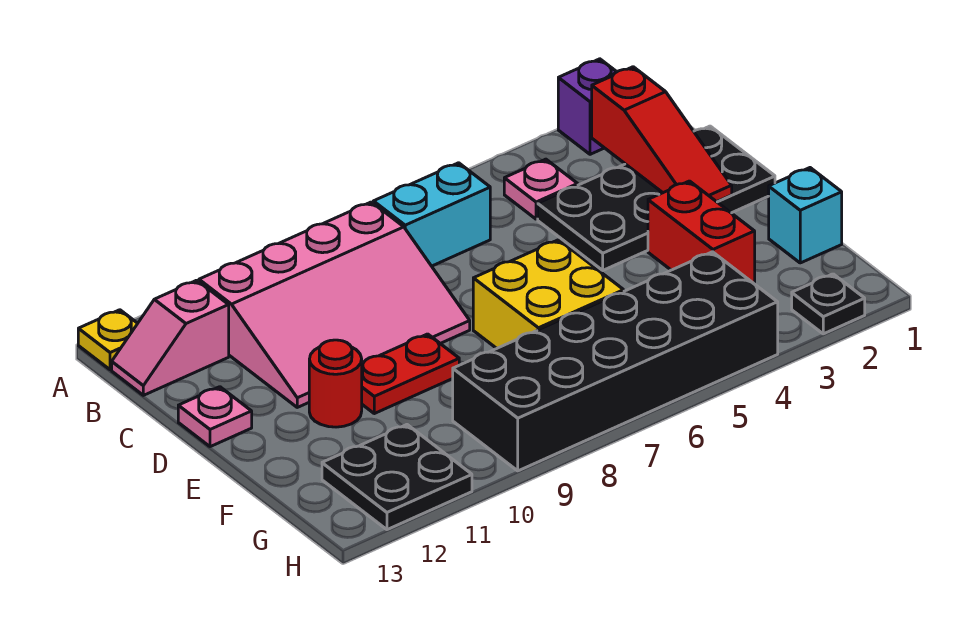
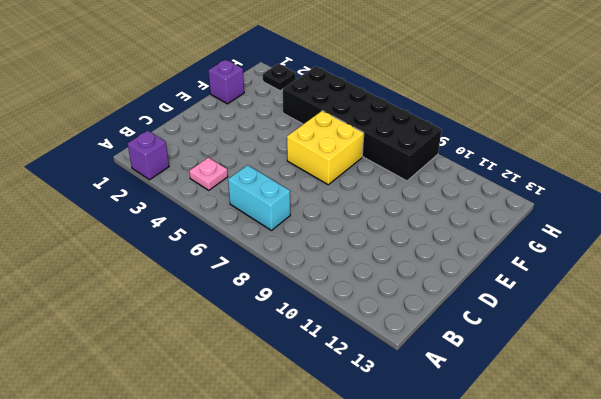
purple 1x1 brick [208,60,244,104] -> cyan 1x1 brick [769,168,842,263]
none -> yellow 1x1 plate [78,310,138,370]
none -> pink 3x4 slope [199,202,470,407]
none -> pink 1x2 slope [112,280,229,395]

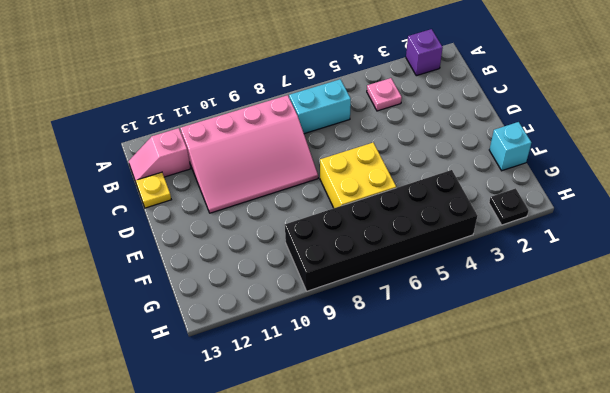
yellow 1x1 plate [136,172,171,208] -> yellow 1x1 plate moved to [78,310,138,370]
none -> black 2x4 plate [538,126,775,270]
none -> pink 1x1 plate [178,387,252,447]
none -> red 1x2 brick [648,181,755,284]

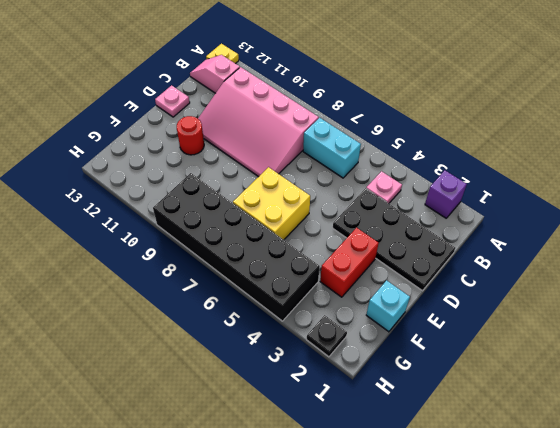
none -> red 1x2 plate [362,334,459,414]
none -> black 2x2 plate [322,425,472,530]
none -> red 1x3 slope [592,67,732,202]

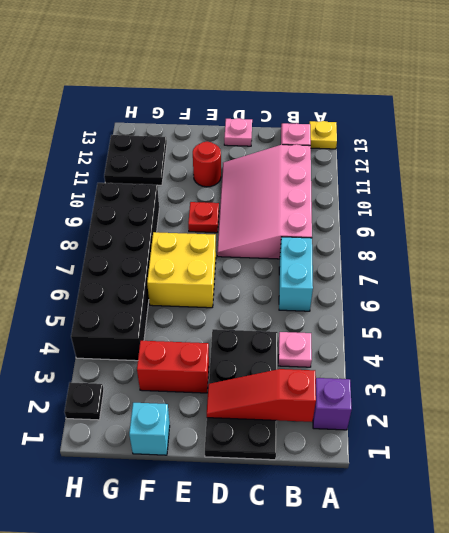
red 1x1 plate [188,202,219,233] -> red 1x2 plate [362,334,459,414]

